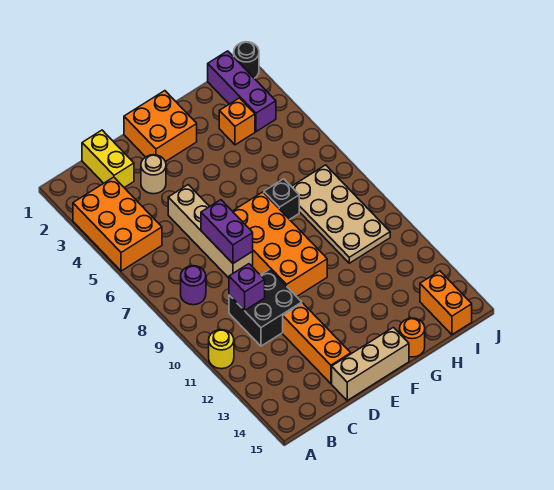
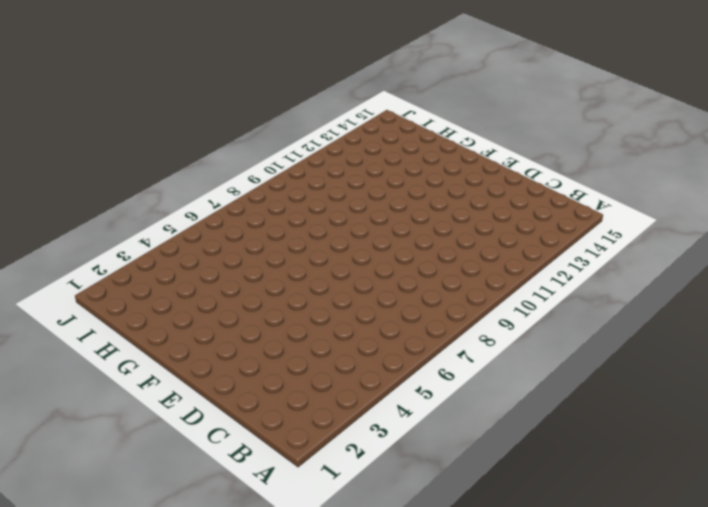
none -> orange 2x3 brick [73,177,162,271]
none -> yellow 1x1 round brick [209,330,234,369]
none -> purple 1x1 round brick [181,266,206,305]

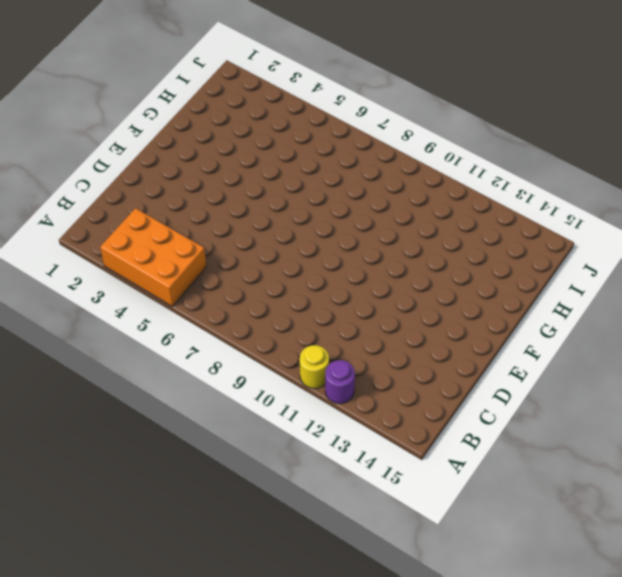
purple 1x1 round brick [325,360,355,404] -> purple 1x1 round brick moved to [181,266,206,305]
none -> yellow 1x2 brick [82,130,134,188]
none -> black 2x2 brick [229,269,302,346]
none -> tan 1x1 round brick [141,155,166,194]

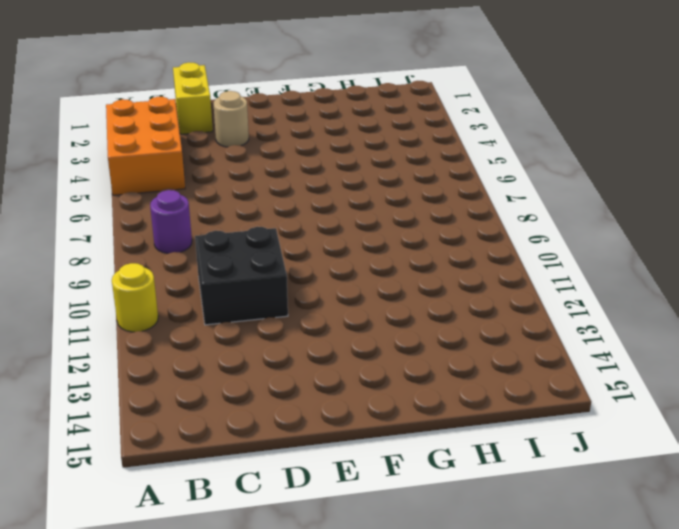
none -> tan 1x4 brick [168,185,253,278]
none -> orange 1x3 brick [283,303,351,384]
none -> tan 1x3 brick [332,327,409,401]

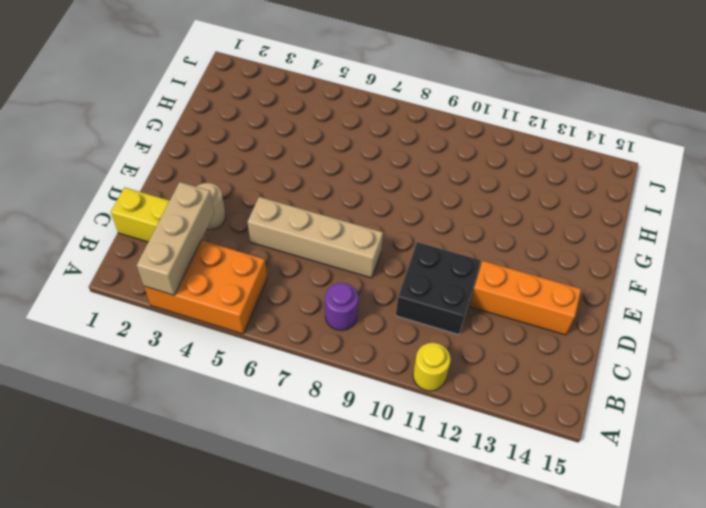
tan 1x3 brick [137,182,214,295] -> tan 1x3 brick moved to [332,327,409,401]
none -> orange 2x2 brick [124,91,197,162]
none -> orange 2x4 brick [233,192,327,297]
none -> black 1x1 brick [264,179,299,220]

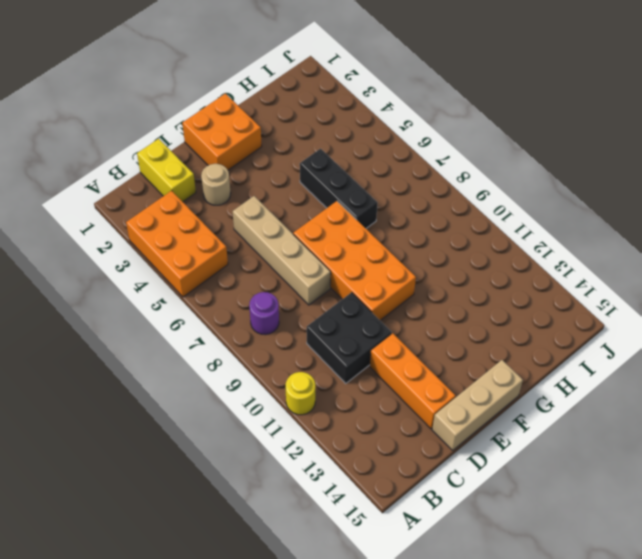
black 1x3 brick [300,149,378,228] -> black 1x1 brick [264,179,299,220]
none -> orange 1x1 round brick [400,318,425,357]
none -> orange 1x1 brick [219,98,255,145]
none -> tan 2x4 plate [291,165,390,263]

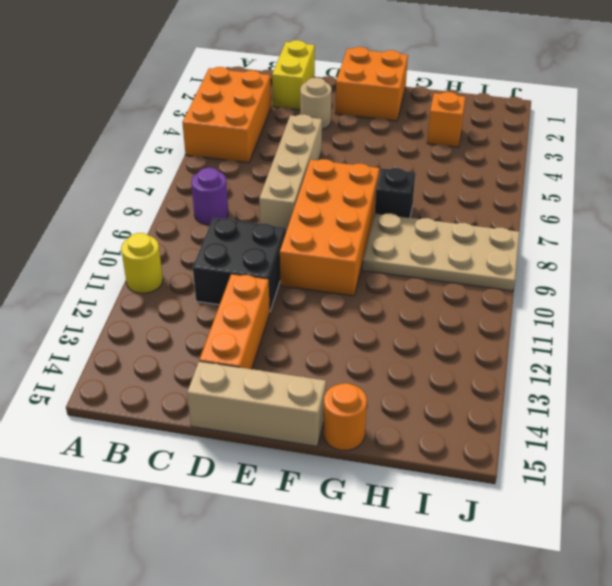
tan 2x4 plate [363,213,519,291] -> tan 2x4 plate turned to [291,165,390,263]
none -> purple 1x3 brick [208,51,276,132]
none -> orange 1x2 brick [420,271,472,335]
none -> black 1x1 round brick [234,42,259,78]

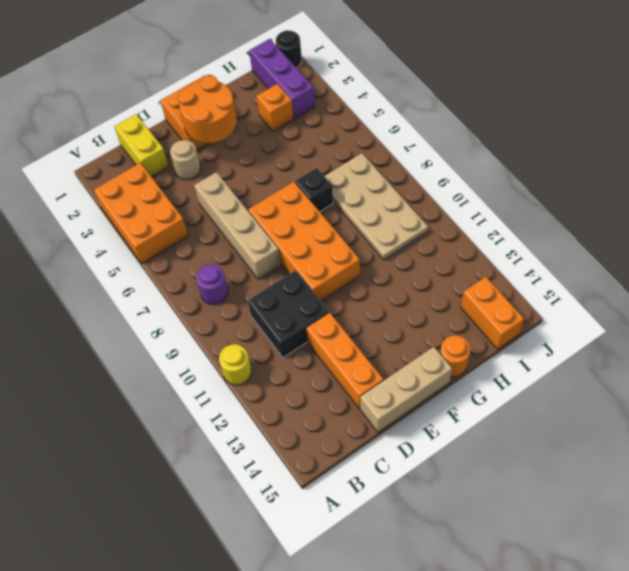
orange 2x2 round brick [178,76,237,143] -> none
none -> purple 1x1 brick [229,264,265,311]
none -> purple 1x2 brick [201,200,253,263]

